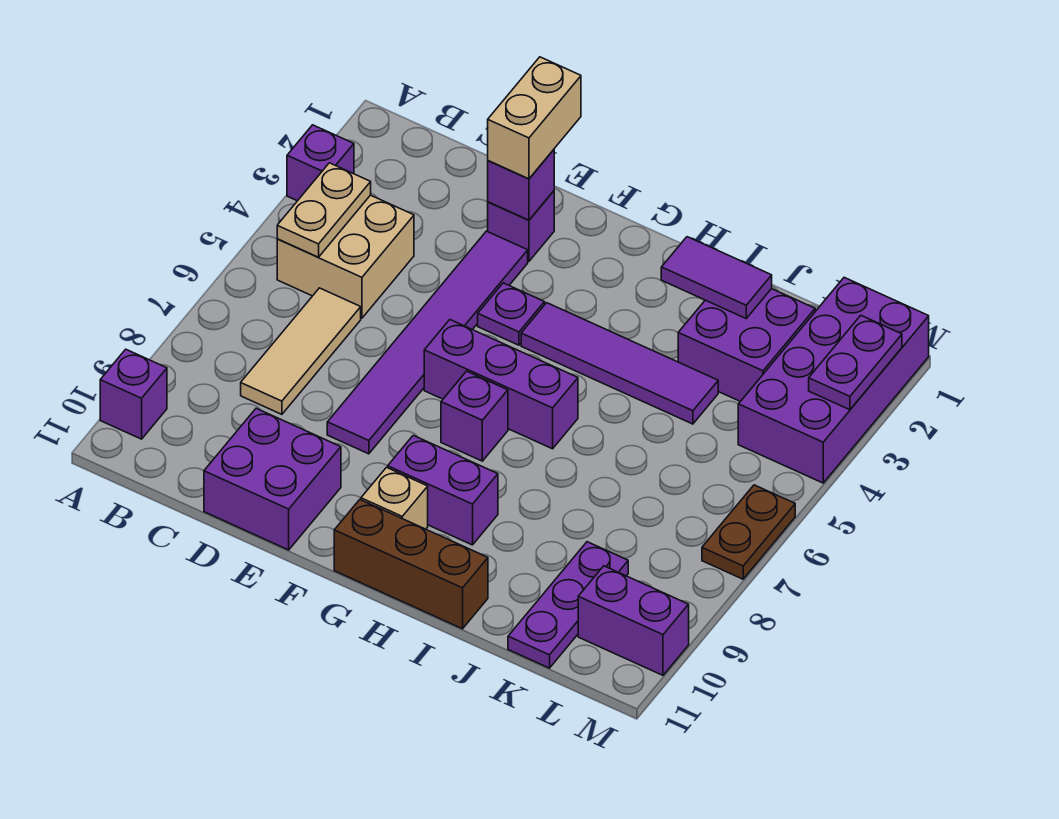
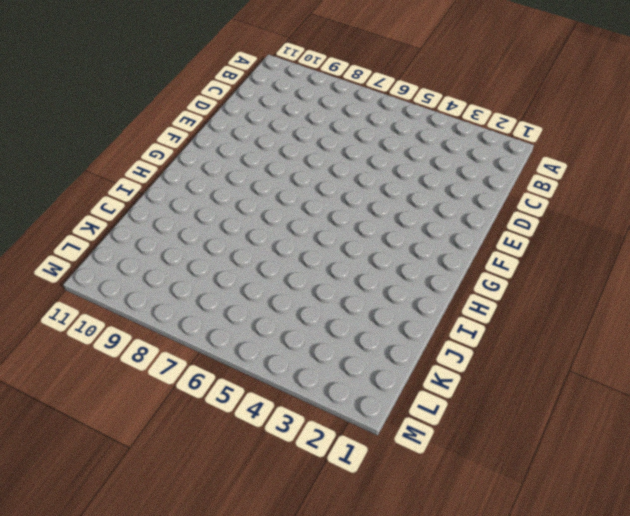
none -> purple 1x1 brick [287,125,354,201]
none -> purple 1x1 brick [100,349,167,439]
none -> tan 2x2 brick [277,195,414,318]

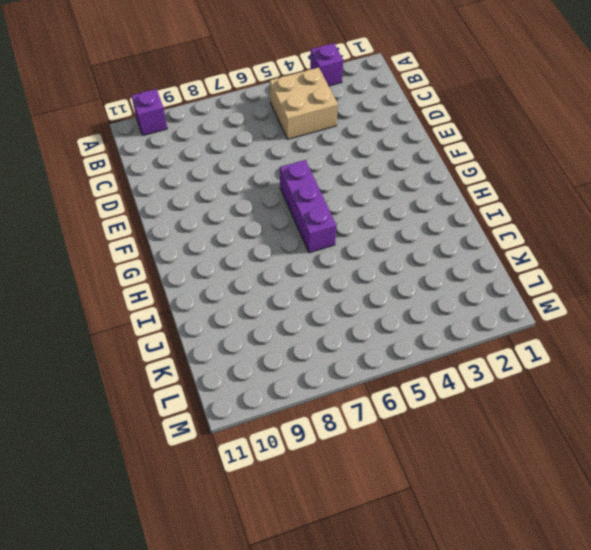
none -> tan 1x3 tile [241,288,361,414]
none -> purple 2x2 brick [204,408,341,550]
none -> purple 1x1 brick [488,191,554,261]

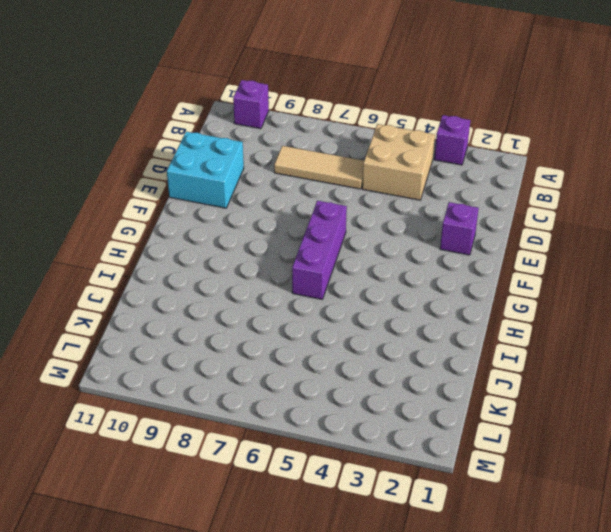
cyan 2x2 brick [167,132,244,208] -> purple 2x2 brick [204,408,341,550]
none -> purple 1x6 tile [327,231,528,454]
none -> purple 1x1 plate [478,283,545,345]
none -> purple 1x4 tile [521,303,718,424]

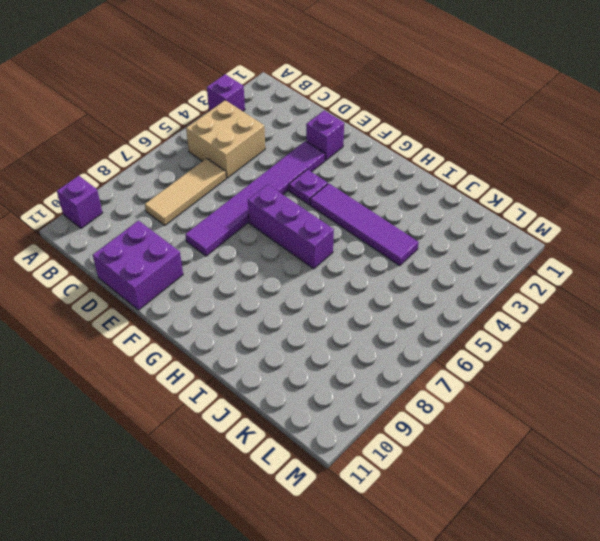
none -> purple 1x1 brick [441,371,508,461]
none -> purple 1x2 brick [388,435,498,545]
none -> tan 1x1 brick [361,468,428,529]

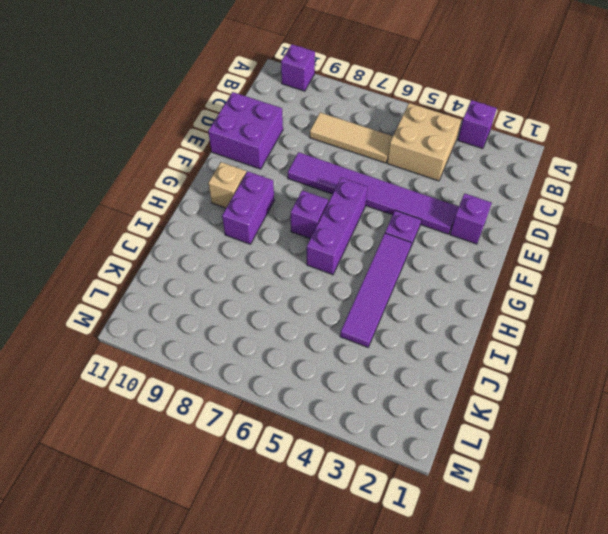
none -> brown 1x3 brick [334,500,488,629]
none -> purple 2x2 brick [678,289,815,401]
none -> purple 1x3 plate [508,542,628,668]

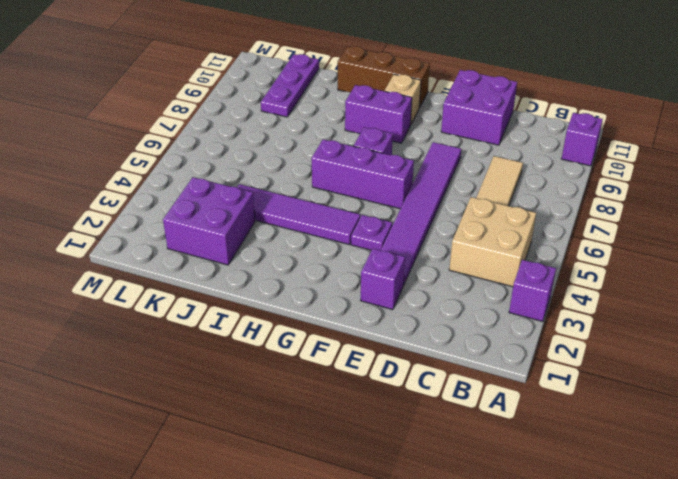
none -> purple 2x4 brick [738,278,929,483]
none -> purple 1x2 brick [578,566,689,675]
none -> brown 1x2 plate [702,485,795,579]

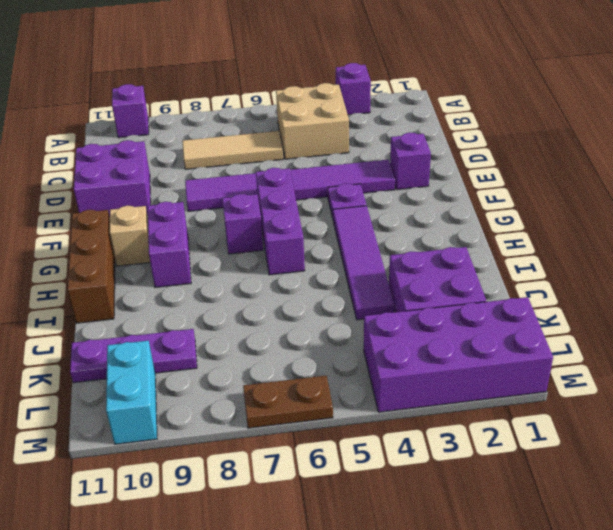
cyan 1x2 brick [106,341,157,444] -> purple 1x2 brick [578,566,689,675]
none -> tan 1x2 plate [277,163,371,257]
none -> purple 1x1 brick [488,150,554,220]
none -> purple 1x2 tile [661,237,772,318]

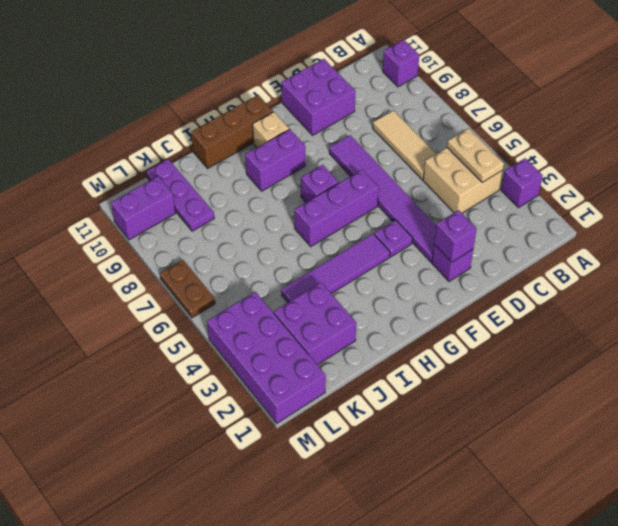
none -> purple 1x2 tile [661,237,772,318]
none -> purple 1x2 plate [809,316,902,410]
none -> tan 1x2 brick [488,57,581,179]

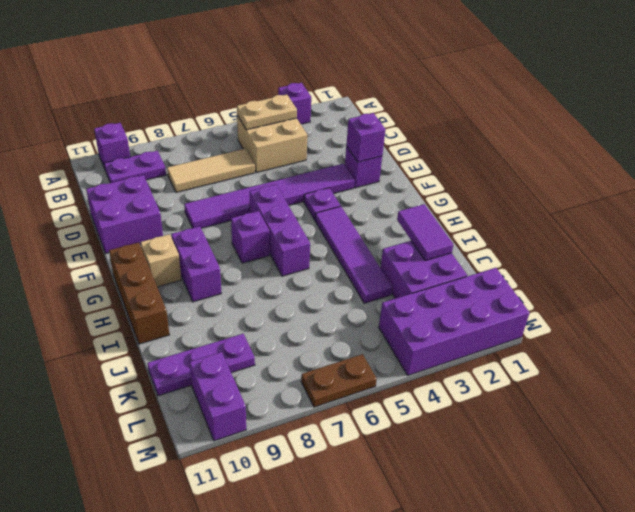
purple 1x2 plate [104,151,166,183] -> purple 1x2 plate moved to [809,316,902,410]
none -> tan 1x2 brick [488,57,581,179]

